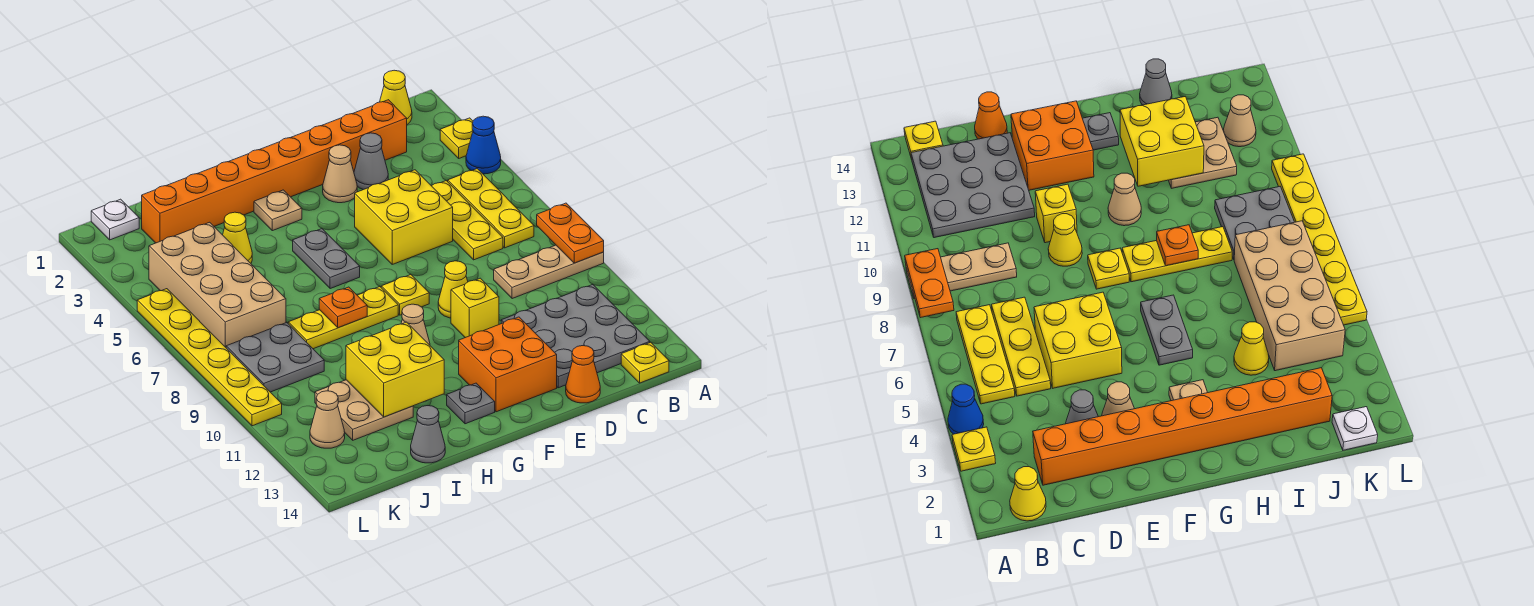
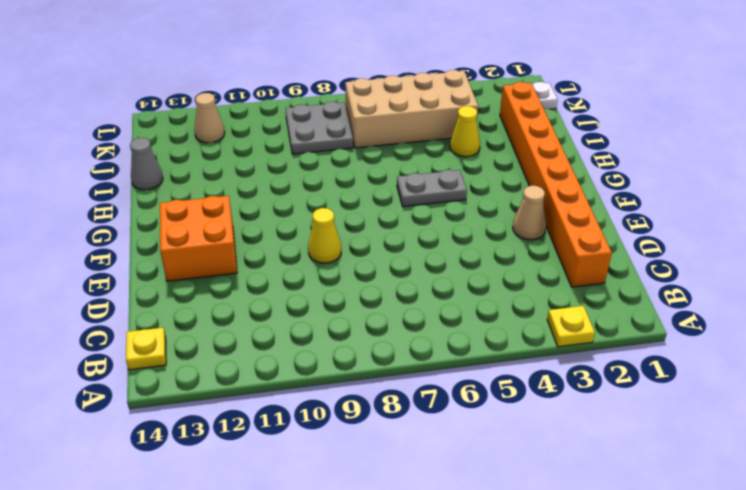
none -> blue 1x1 cone [466,116,501,174]
none -> tan 1x3 plate [494,245,604,299]
none -> yellow 1x1 cone [380,70,412,124]
none -> yellow 1x3 plate [447,169,534,248]

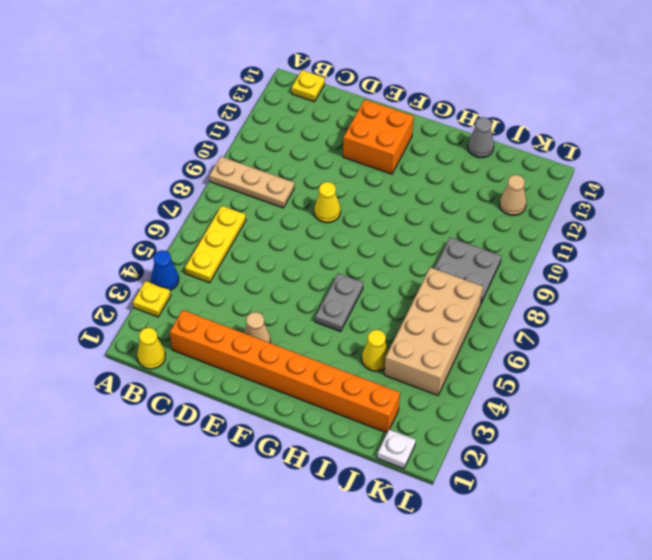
none -> grey 3x3 plate [501,284,650,388]
none -> yellow 1x3 plate [432,181,503,260]
none -> grey 1x1 cone [354,133,388,190]
none -> yellow 2x2 brick [355,170,453,264]

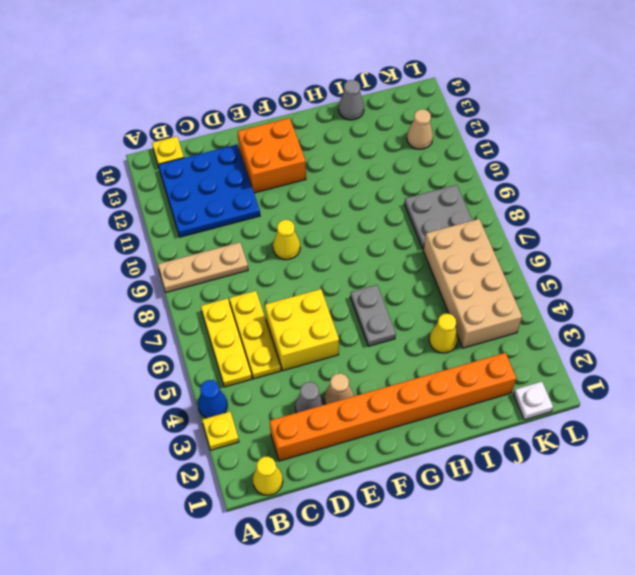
blue 3x3 plate [158,145,260,237] -> grey 3x3 plate [501,284,650,388]
none -> orange 1x1 cone [566,346,600,403]
none -> yellow 1x1 brick [451,278,499,338]
none -> yellow 1x1 plate [381,274,429,315]
none -> tan 1x1 plate [254,190,302,231]

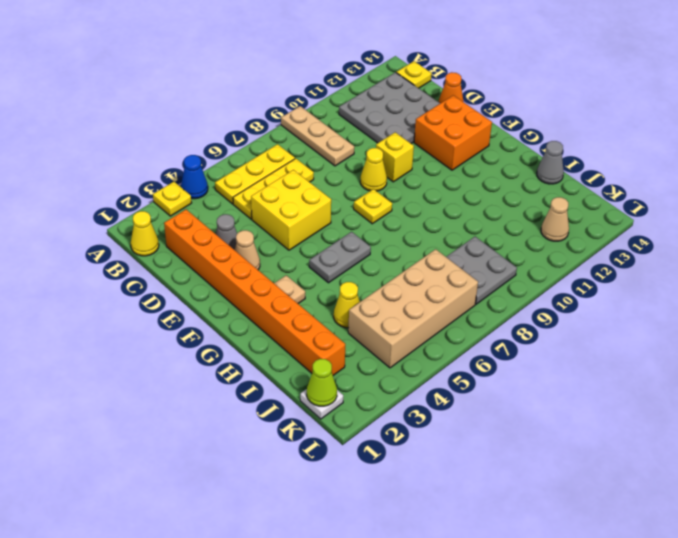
lime 1x1 cone [307,359,337,406] -> none
none -> yellow 1x3 plate [288,286,398,349]
none -> tan 1x1 cone [401,304,430,345]
none -> grey 1x1 plate [447,383,495,424]
none -> tan 2x2 plate [315,380,413,440]

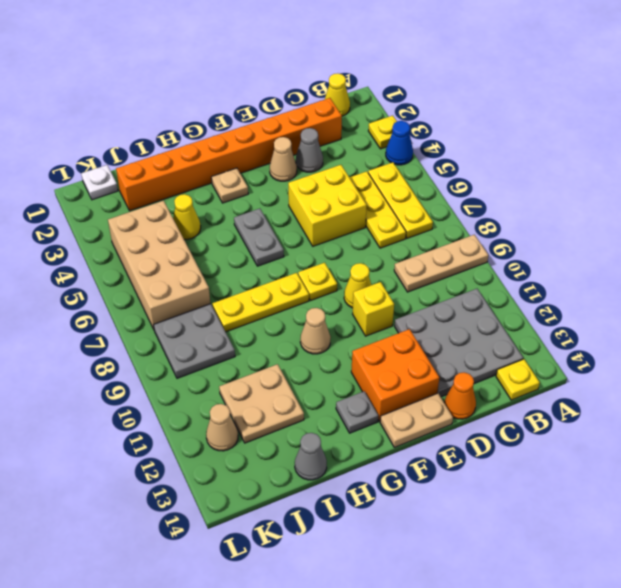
tan 1x2 plate [380,393,453,447] -> none
none -> yellow 1x6 plate [137,289,282,426]
none -> orange 1x2 plate [537,203,604,263]
none -> orange 1x1 plate [319,287,367,328]
none -> yellow 2x2 brick [346,322,444,417]

